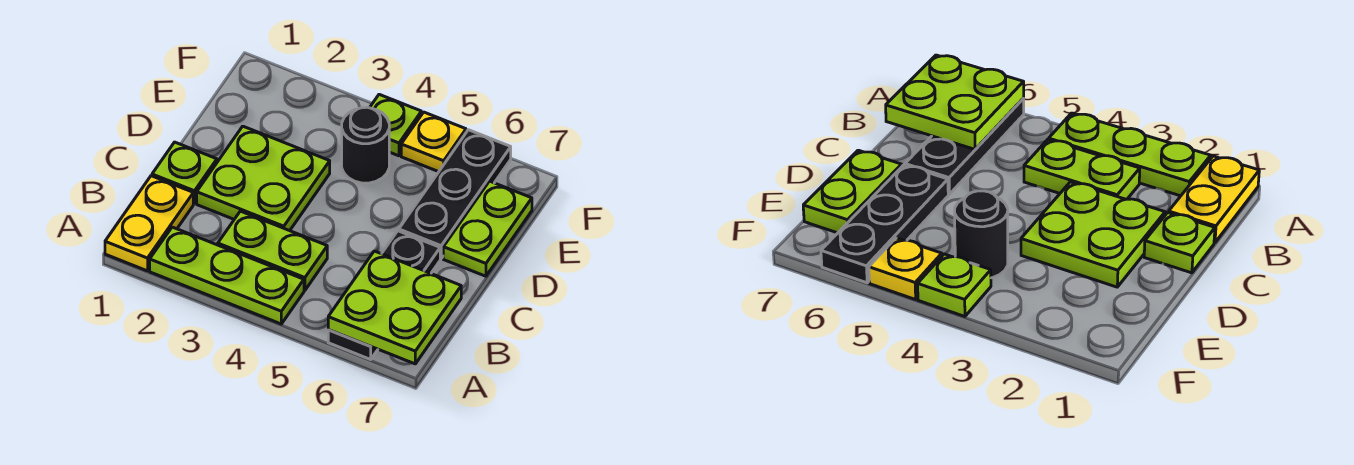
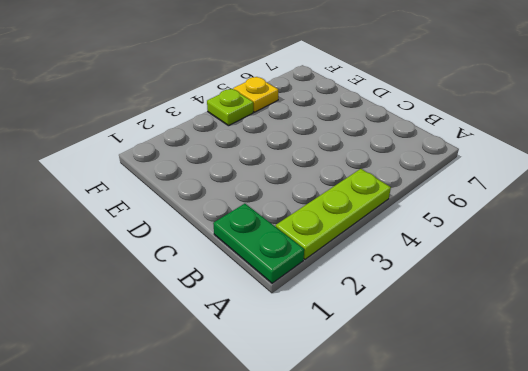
green 1x2 plate [213,204,304,283] -> yellow 1x2 plate [105,176,193,271]
none -> black 1x3 plate [328,231,440,359]
none -> lime 1x2 plate [218,211,327,290]
none -> lime 1x1 plate [152,142,217,204]

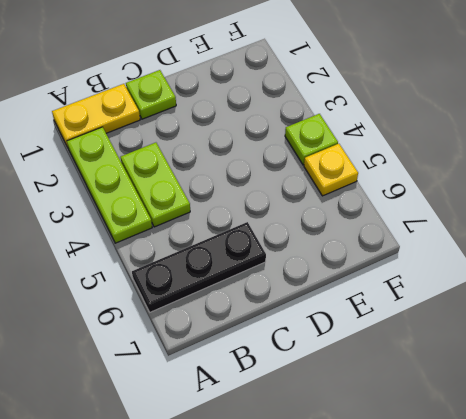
none -> lime 2x2 plate [197,126,330,231]
none -> black 1x3 plate [399,130,511,258]
none -> lime 1x2 plate [443,181,532,276]

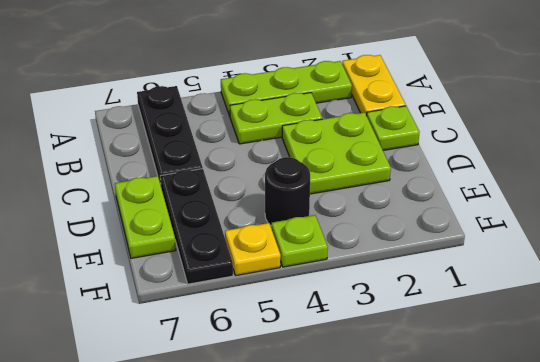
none -> lime 2x2 plate [328,251,461,364]

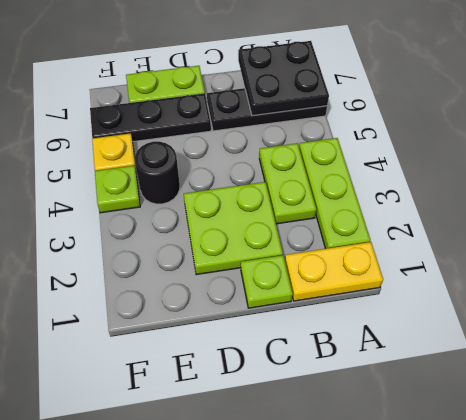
black 2x2 plate [238,41,329,116] -> lime 2x2 plate [328,251,461,364]

